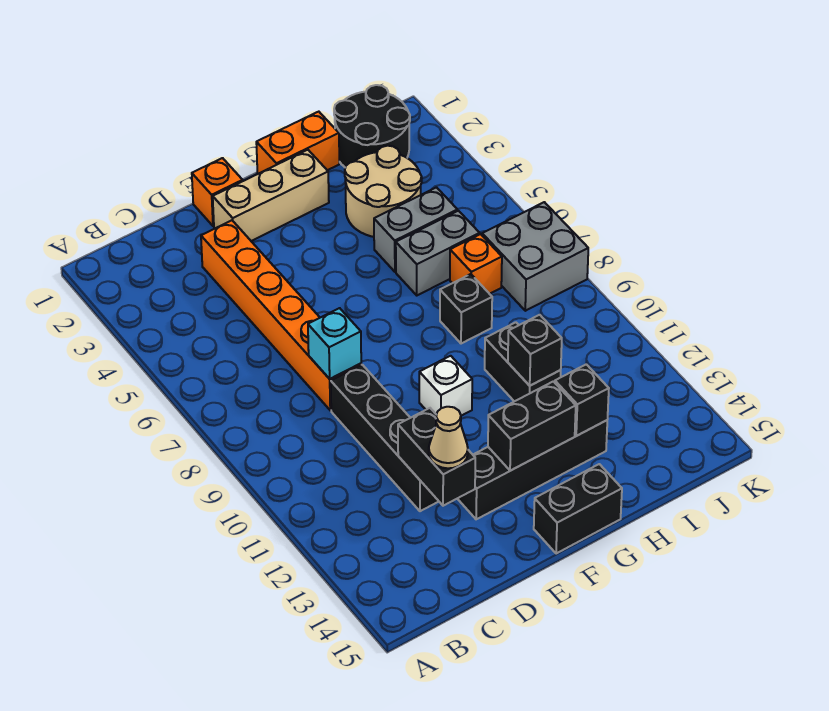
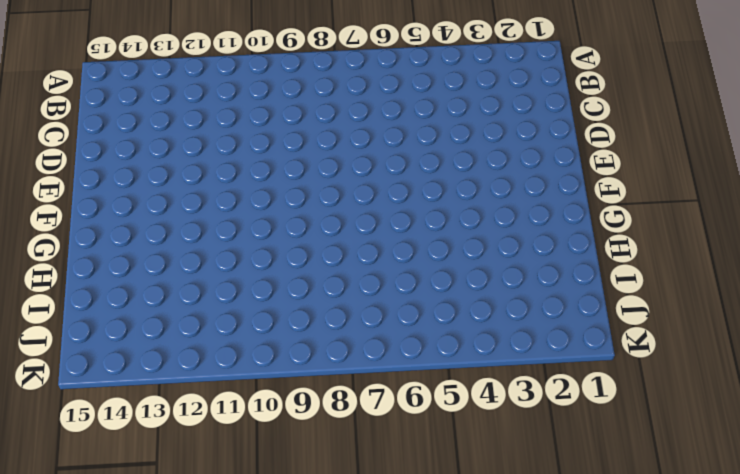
none -> orange 1x6 brick [201,220,361,410]
none -> black 1x4 brick [331,365,439,511]
none -> orange 1x1 brick [192,158,243,226]

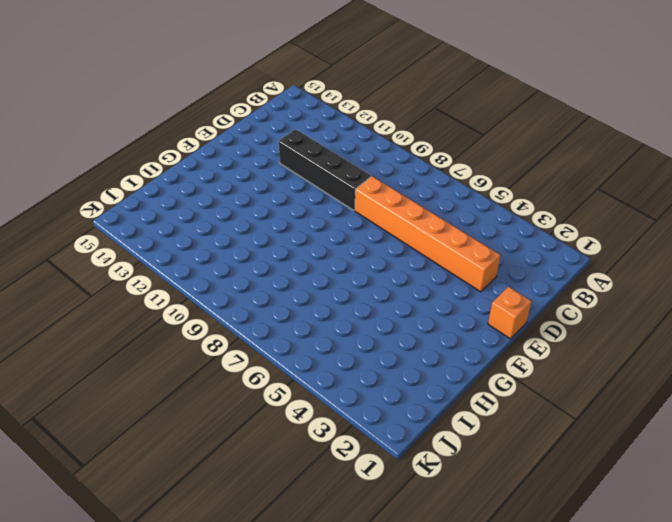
none -> tan 1x3 brick [213,150,329,241]
none -> black 1x4 brick [458,420,607,519]
none -> white 1x1 brick [419,356,472,416]

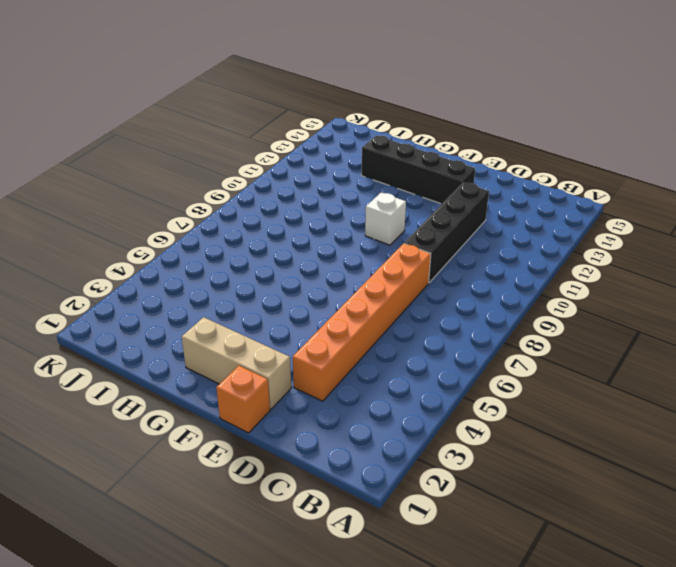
none -> black 1x2 brick [534,464,622,554]
none -> orange 1x2 brick [256,112,339,174]
none -> tan 2x2 round brick [345,146,422,237]

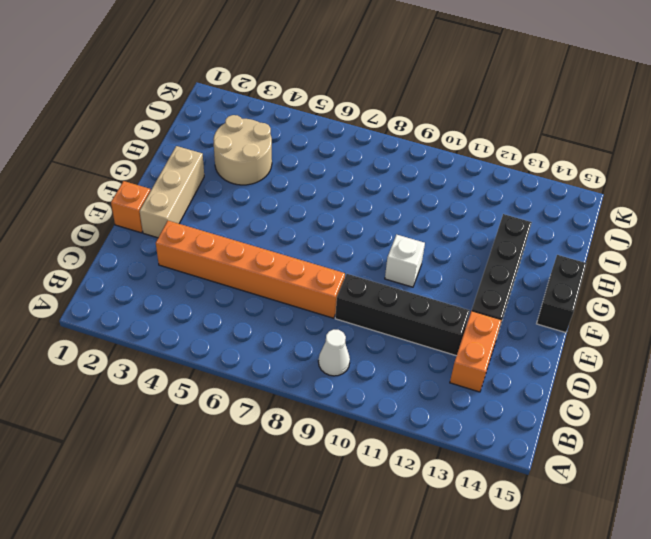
white 1x1 cone [318,330,350,376] -> none
orange 1x2 brick [450,311,502,392] -> orange 1x2 brick moved to [256,112,339,174]
none -> grey 1x2 brick [374,187,457,272]
none -> grey 1x2 brick [396,211,480,295]
none -> black 1x1 brick [440,274,492,344]

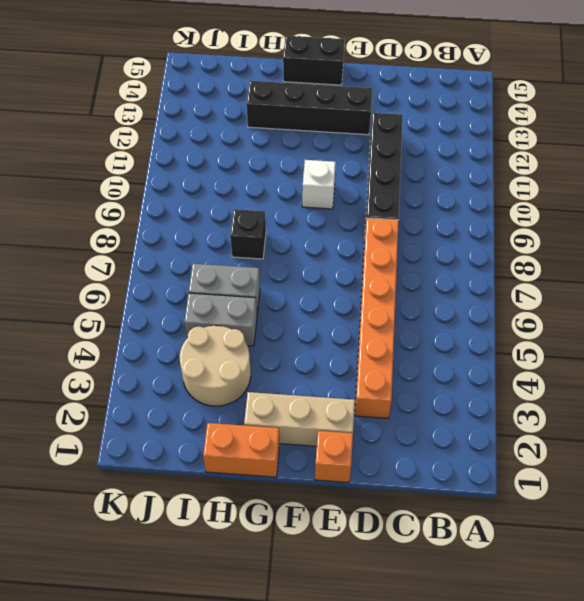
none -> black 1x2 brick [485,322,561,401]
none -> black 2x2 round brick [334,85,410,167]
none -> orange 1x1 brick [450,234,502,294]

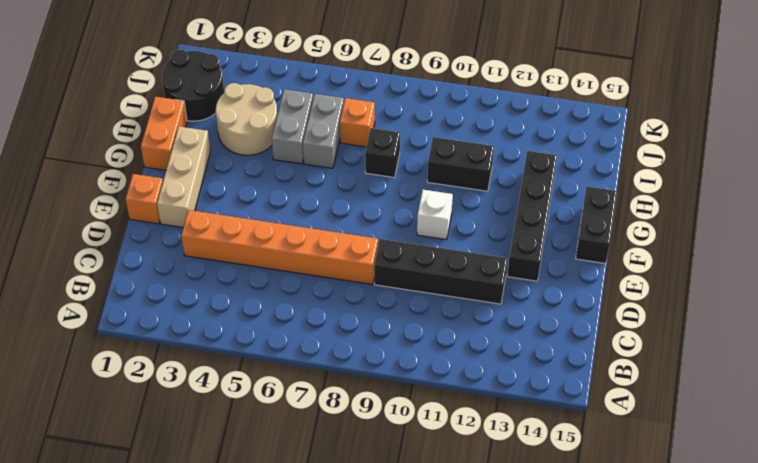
none -> grey 2x2 brick [482,202,588,311]
none -> cyan 1x1 brick [308,308,361,379]
none -> black 1x2 brick [398,408,475,506]

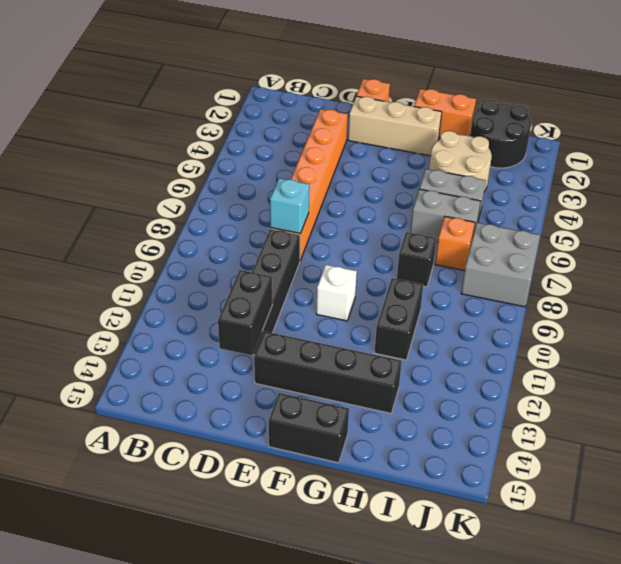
none -> black 1x2 brick [488,381,576,471]
none -> black 1x1 brick [508,315,562,386]
none -> black 1x1 brick [555,364,609,436]

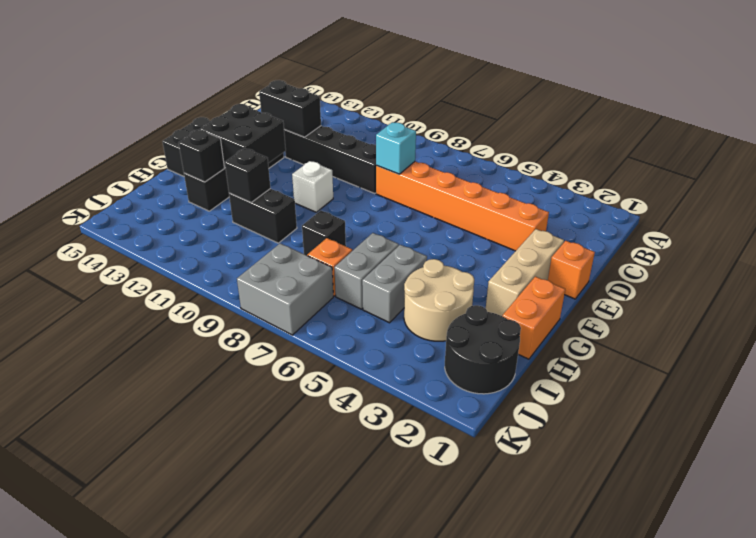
black 2x2 brick [200,104,286,167] -> black 1x2 brick [488,381,576,471]
none -> tan 1x1 cone [429,407,468,468]

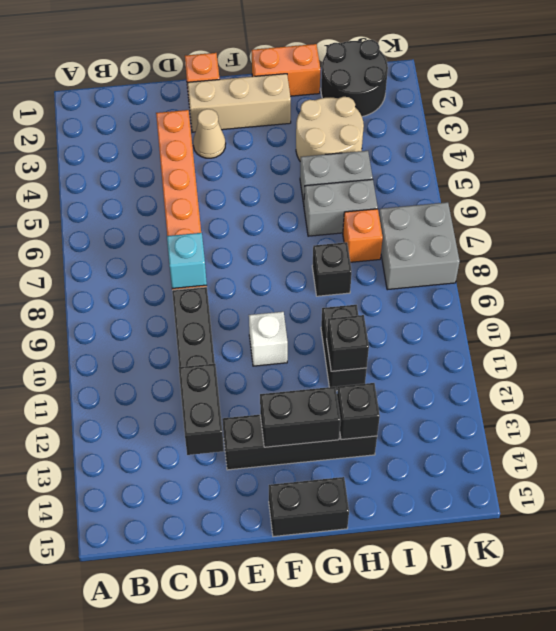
tan 1x1 cone [193,109,226,158] -> tan 1x1 cone moved to [429,407,468,468]

